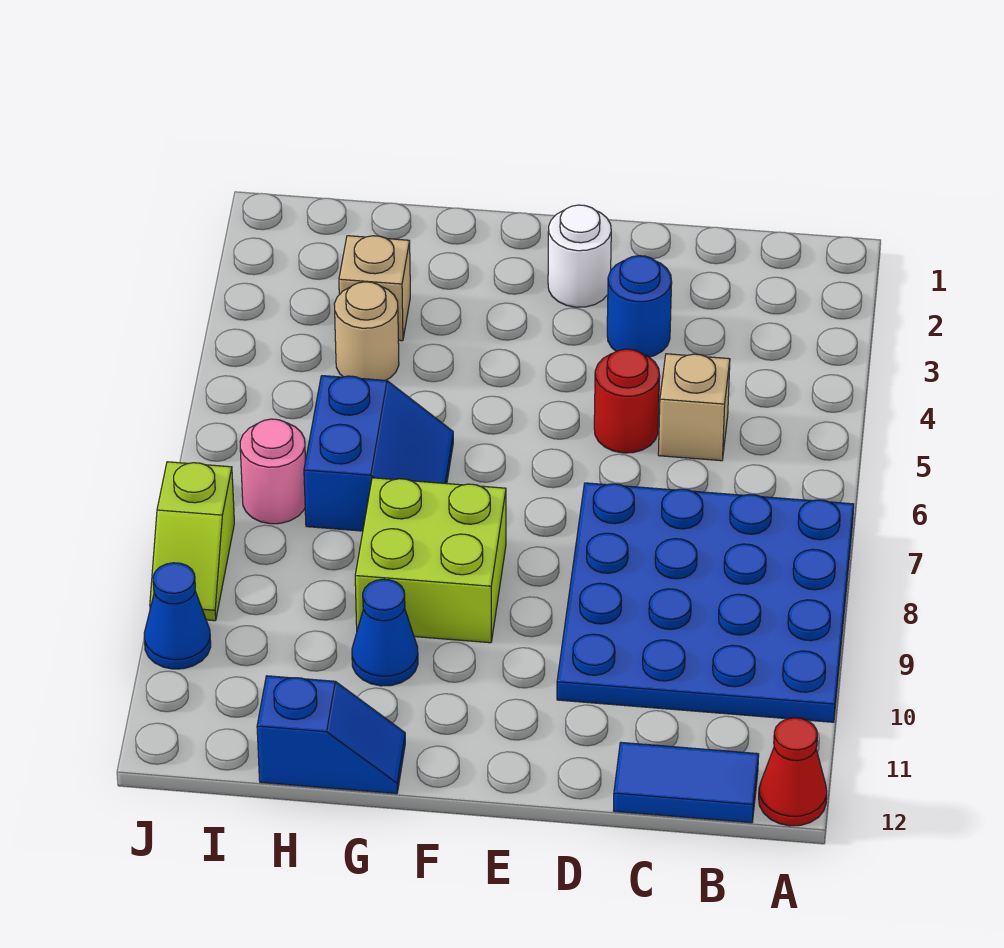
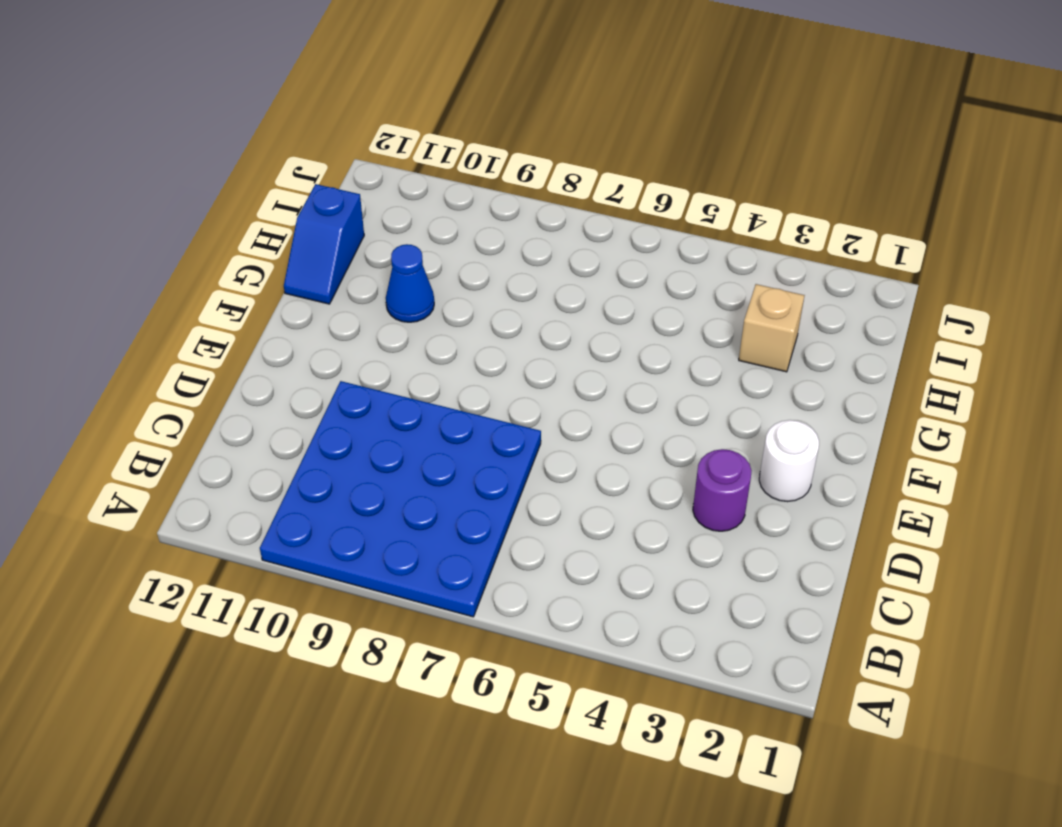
purple 1x1 round brick [693,449,752,531] -> blue 1x1 round brick [607,256,672,357]
none -> red 1x1 cone [759,718,827,826]
none -> blue 1x2 tile [613,742,759,823]
none -> tan 1x1 brick [658,354,730,461]

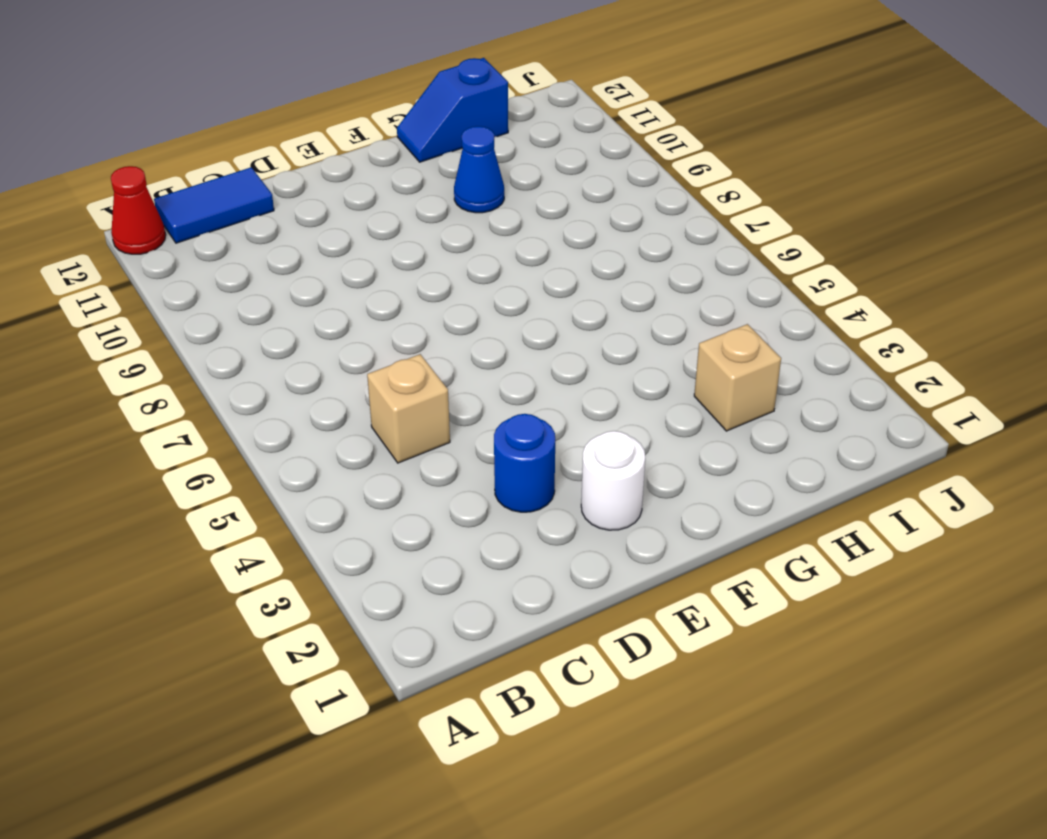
none -> blue 4x4 plate [557,483,854,722]
none -> red 1x1 round brick [594,349,660,453]
none -> lime 2x2 brick [355,478,506,643]

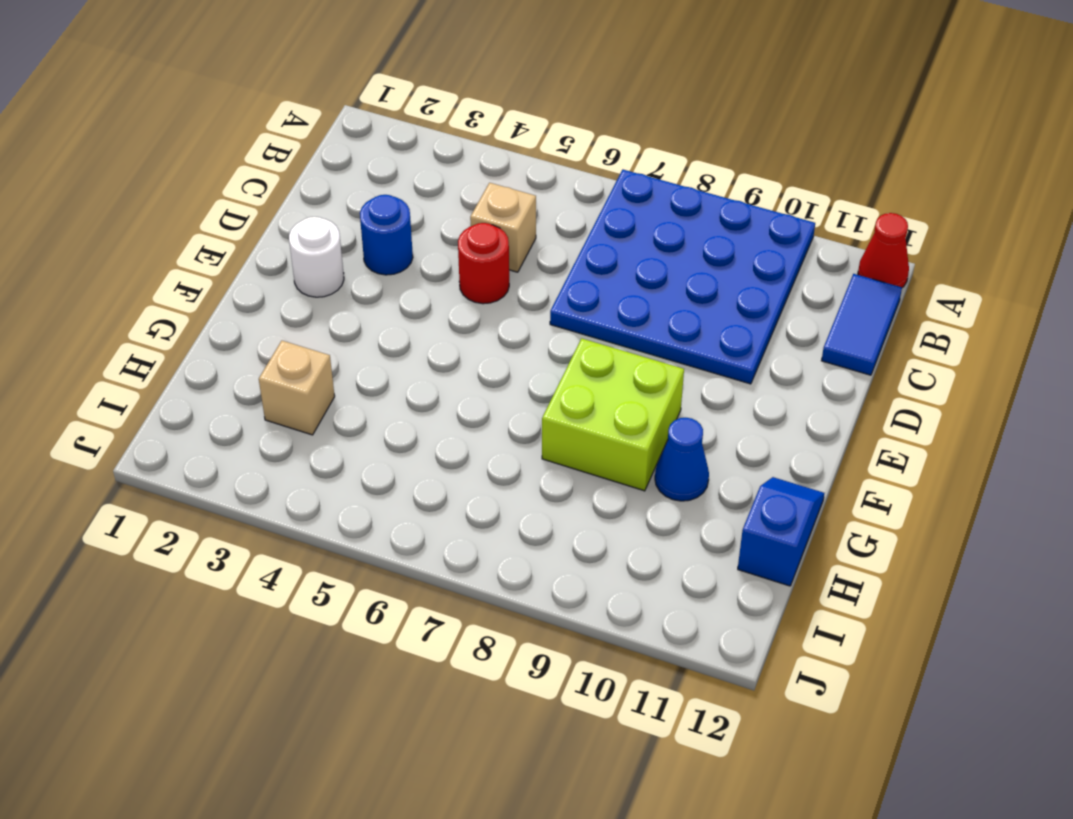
none -> blue 2x2 slope [304,376,453,531]
none -> tan 1x1 round brick [334,282,399,380]
none -> pink 1x1 round brick [240,419,305,524]

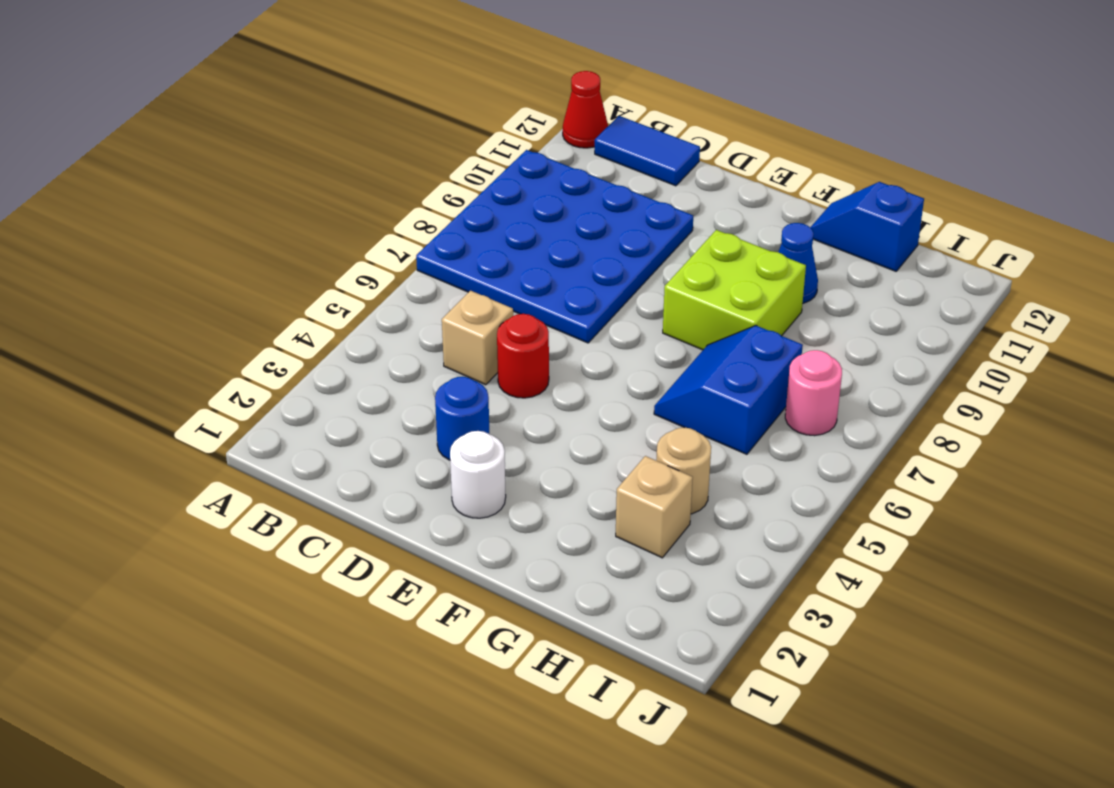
none -> lime 1x2 slope [150,462,234,621]
none -> blue 1x1 cone [144,563,211,669]

